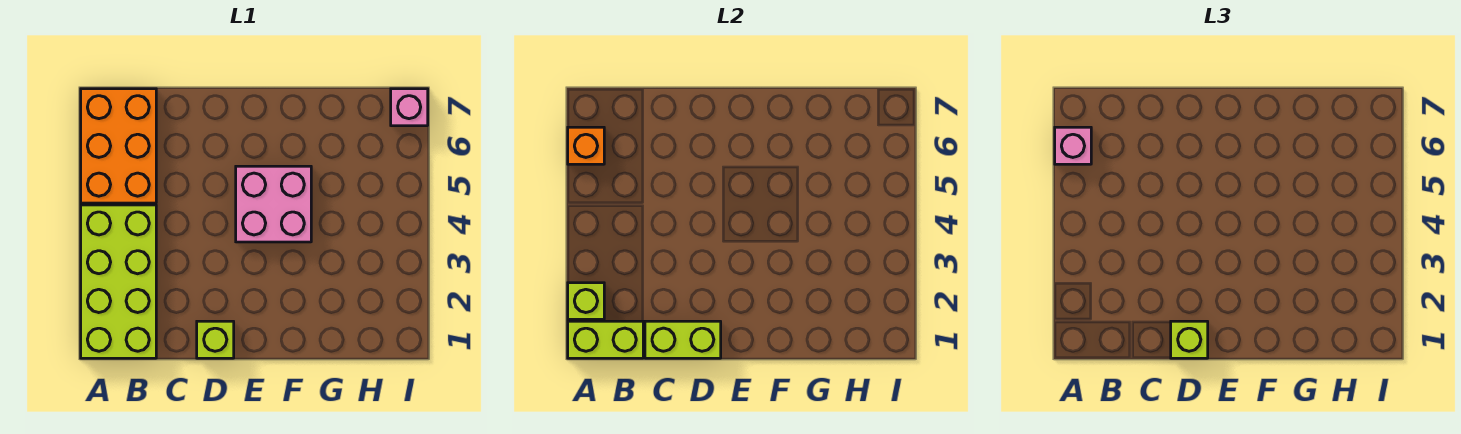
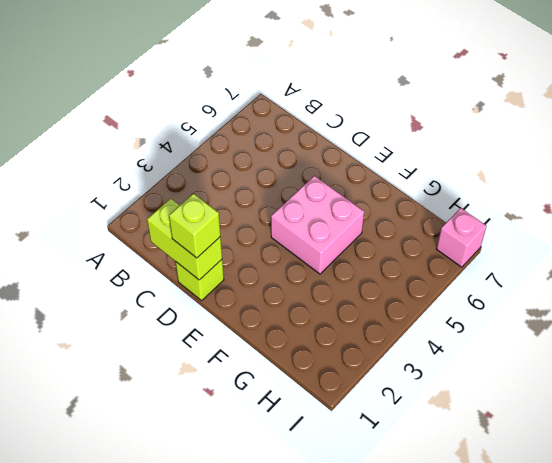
none -> lime 2x4 brick [81,205,156,358]
none -> orange 2x3 brick [81,89,156,203]

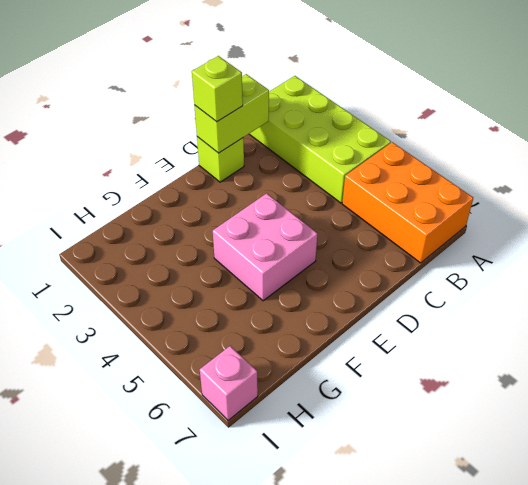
none -> lime 1x2 brick [568,321,643,358]
none -> lime 1x1 brick [568,283,604,319]

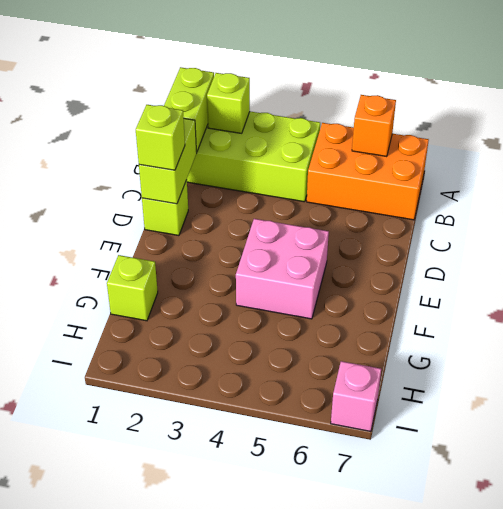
lime 1x1 brick [107,255,158,321] -> none
none -> pink 1x1 brick [1055,127,1091,164]

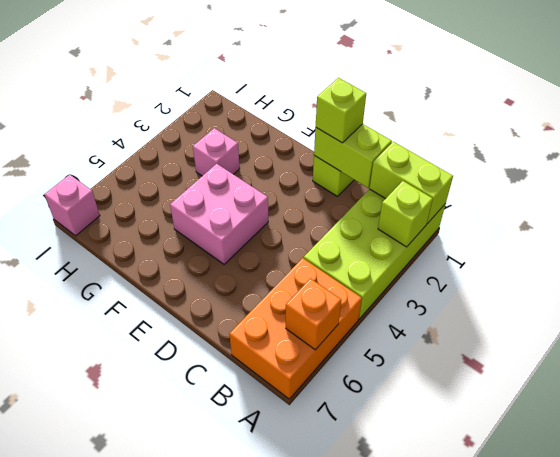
pink 1x1 brick [193,128,240,176] -> pink 1x1 brick moved to [1055,127,1091,164]

